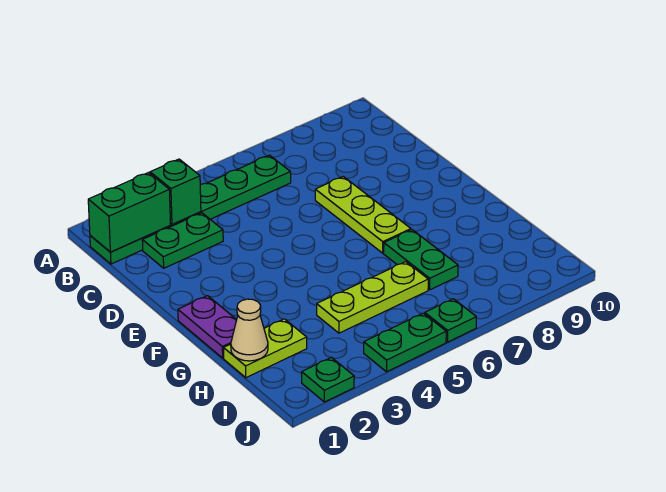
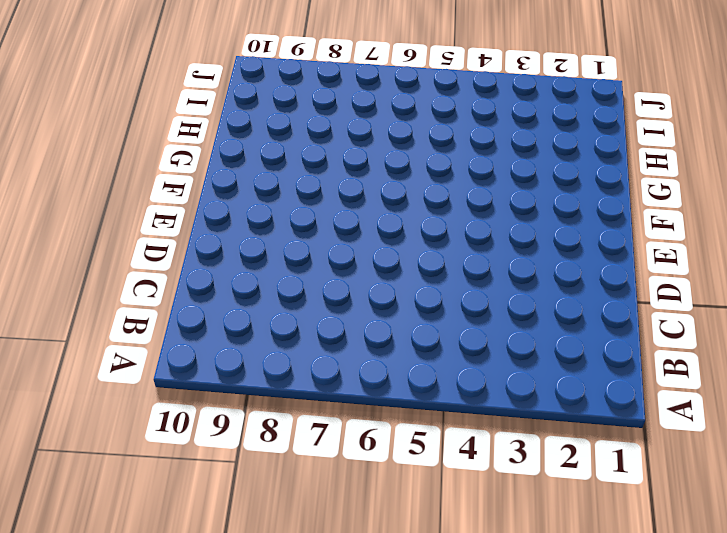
none -> green 1x6 plate [90,155,291,264]
none -> green 1x2 plate [142,213,223,268]
none -> lime 1x3 plate [315,177,411,253]

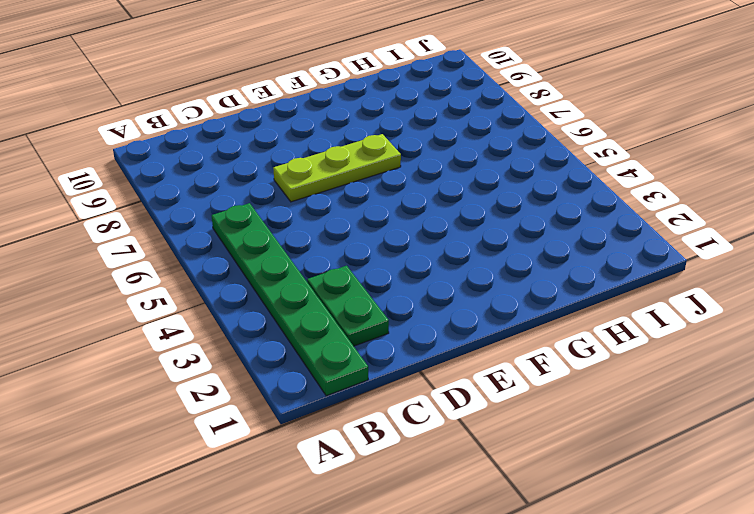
none -> purple 1x2 plate [178,296,237,358]
none -> green 1x2 plate [384,230,458,290]
none -> lime 1x2 plate [224,319,307,378]

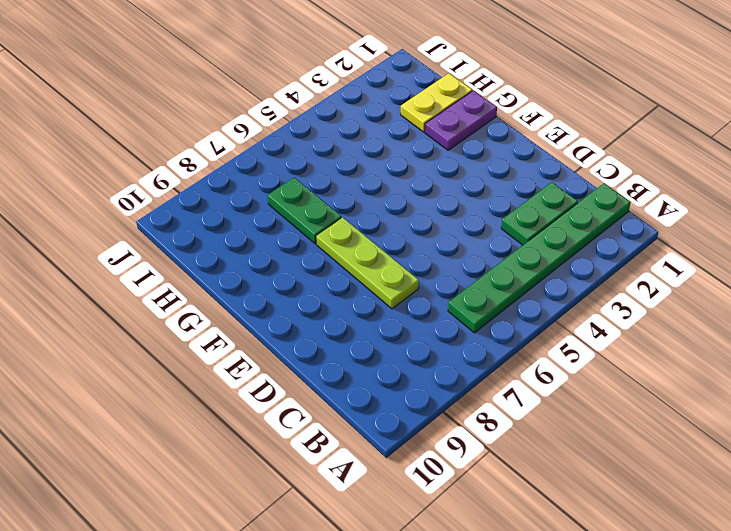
purple 1x2 plate [425,91,497,150] -> purple 1x2 plate turned to [178,296,237,358]
yellow 1x2 plate [401,73,472,132] -> lime 1x2 plate [224,319,307,378]
none -> lime 1x3 plate [317,262,428,333]
none -> green 1x1 plate [302,357,354,402]
none -> green 1x2 plate [364,313,446,372]

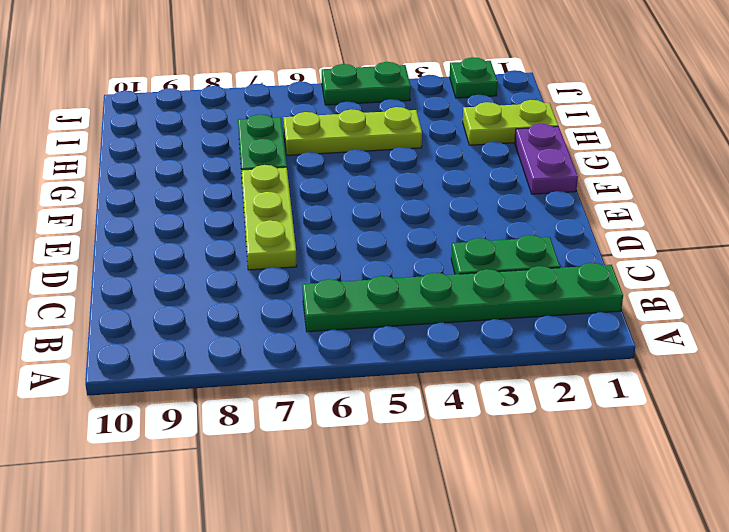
none -> green 1x1 plate [425,299,476,342]
none -> green 1x2 brick [88,173,171,252]
none -> green 1x1 brick [150,159,201,224]

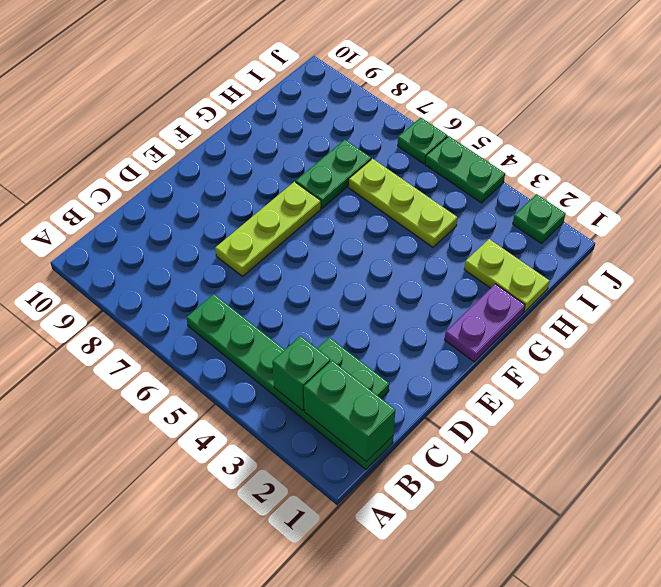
none -> tan 1x1 cone [231,299,268,361]

